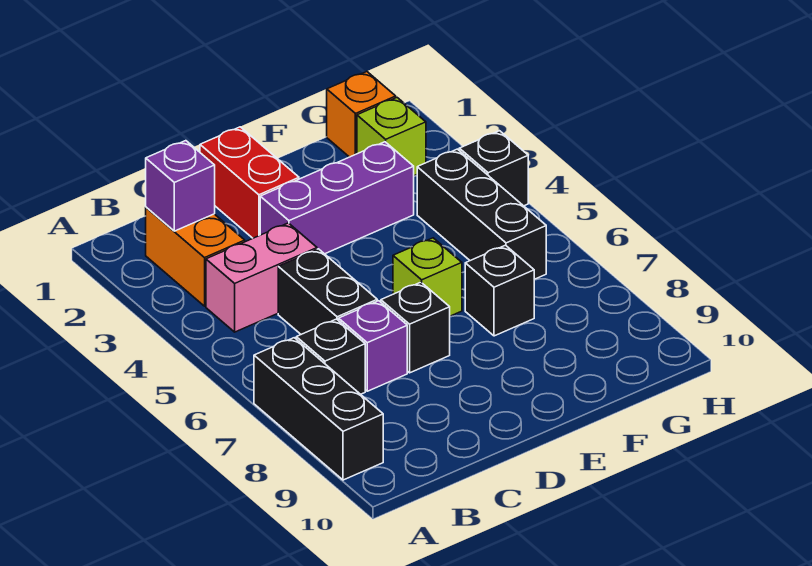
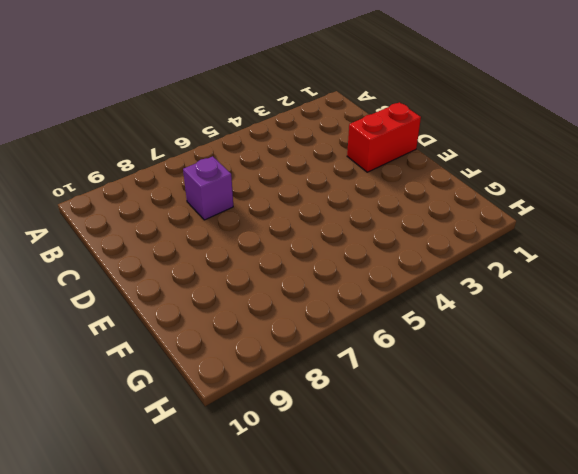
none -> black 1x3 brick [254,338,383,480]
none -> orange 1x2 brick [146,207,245,306]
none -> pink 1x2 brick [206,223,317,332]

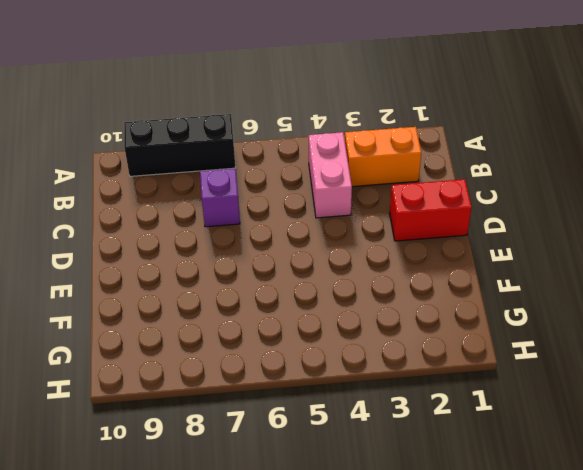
none -> black 1x1 brick [296,319,365,394]
none -> black 1x2 brick [278,249,377,334]
none -> purple 1x3 brick [260,142,414,254]

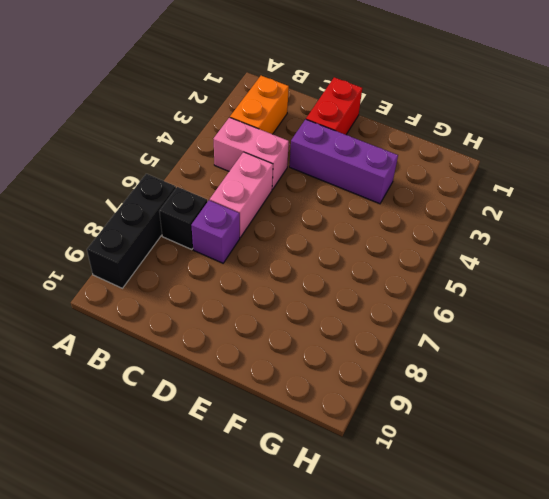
pink 1x2 brick [210,152,273,237] -> black 1x2 brick [278,249,377,334]
none -> black 1x1 brick [381,282,450,373]
none -> lime 1x1 brick [393,238,462,316]
none -> black 1x1 brick [465,245,534,336]

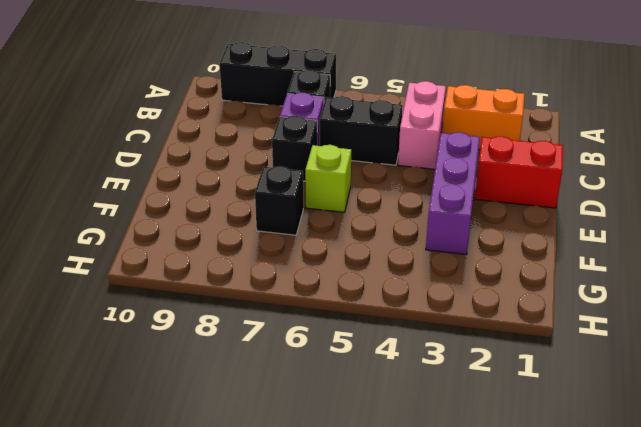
none -> orange 1x1 brick [327,72,396,157]
none -> lime 1x1 brick [357,98,426,176]
none -> black 1x3 brick [417,149,546,279]

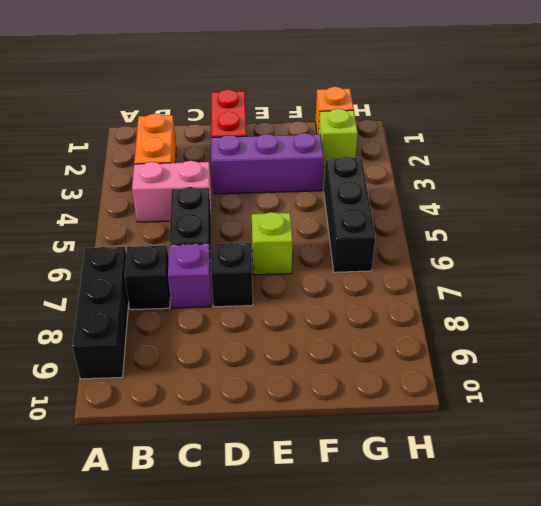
none -> black 1x1 brick [465,245,534,336]
none -> black 1x1 brick [459,131,528,206]
none -> purple 1x1 brick [146,141,215,231]

